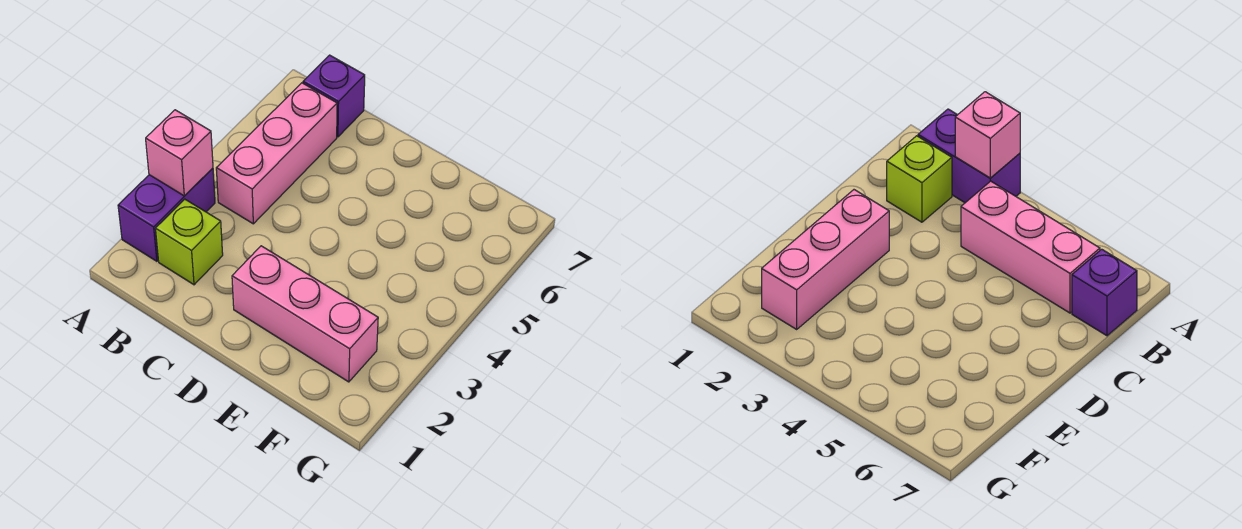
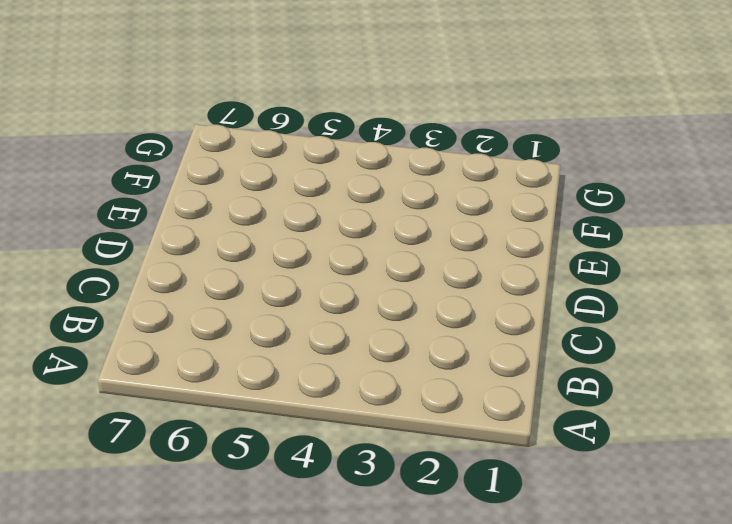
none -> purple 1x2 brick [118,168,215,261]
none -> lime 1x1 brick [155,199,223,285]

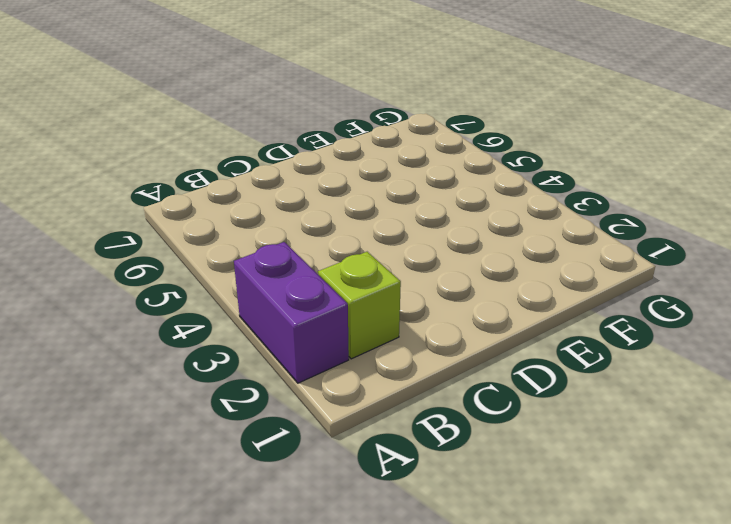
none -> pink 1x3 brick [216,83,337,224]
none -> purple 1x1 brick [303,55,365,137]

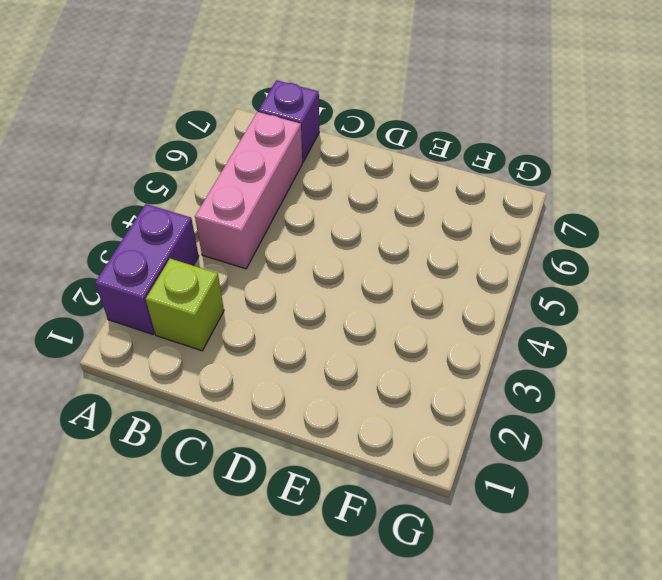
none -> pink 1x3 brick [232,246,378,382]
none -> pink 1x1 brick [146,110,213,196]

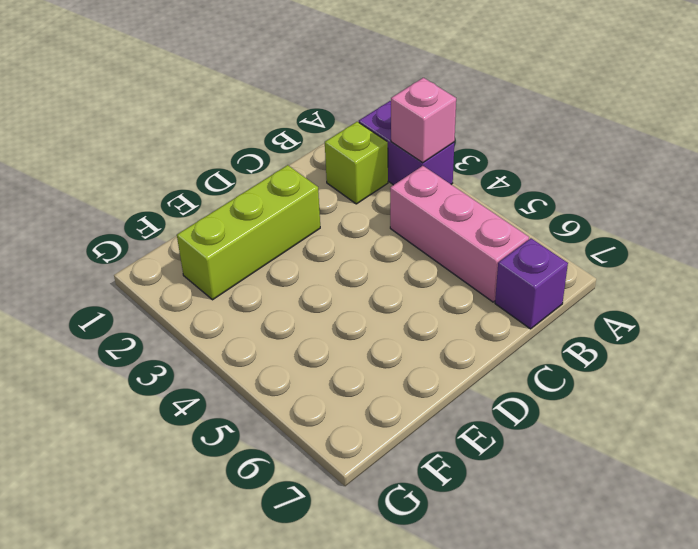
lime 1x3 brick [177,165,320,300] -> pink 1x3 brick [232,246,378,382]

